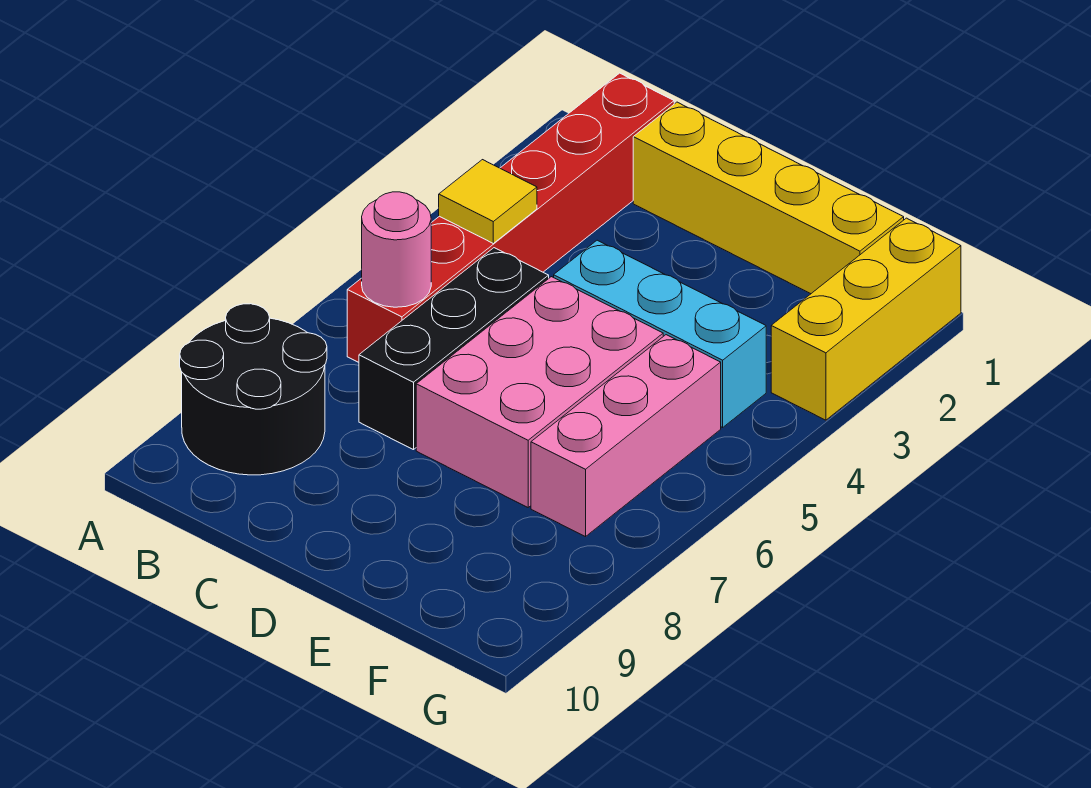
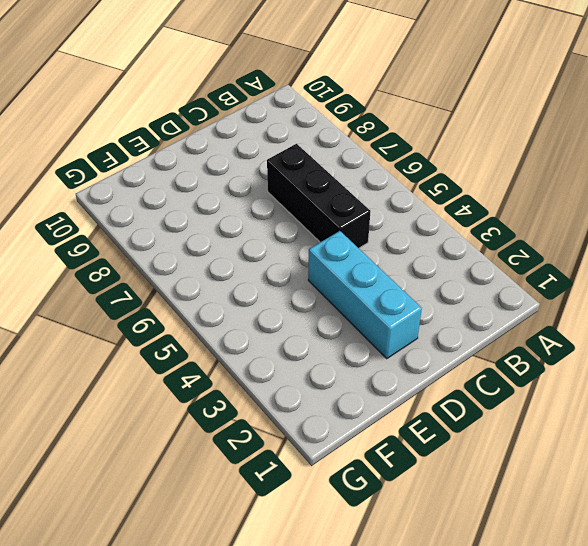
cyan 1x3 brick [308,231,422,358] -> cyan 1x3 brick turned to [554,240,766,427]
none -> black 2x2 round brick [180,304,327,475]
none -> red 1x6 brick [347,73,674,362]

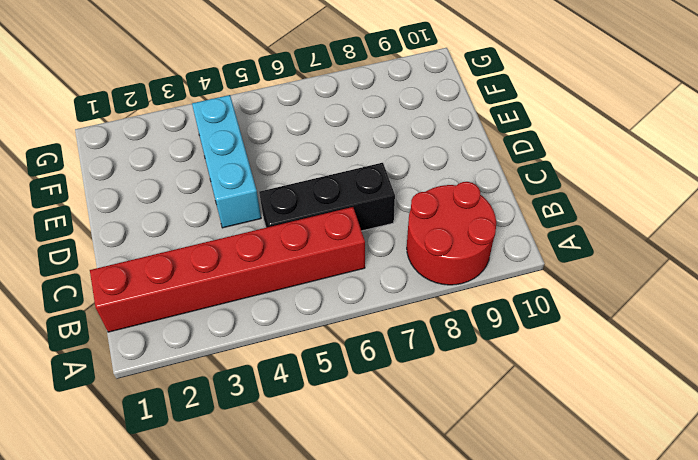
red 2x2 round brick [407,182,496,285] -> black 2x2 round brick [180,304,327,475]
none -> yellow 1x4 brick [633,102,904,294]
none -> pink 2x3 brick [416,277,663,507]

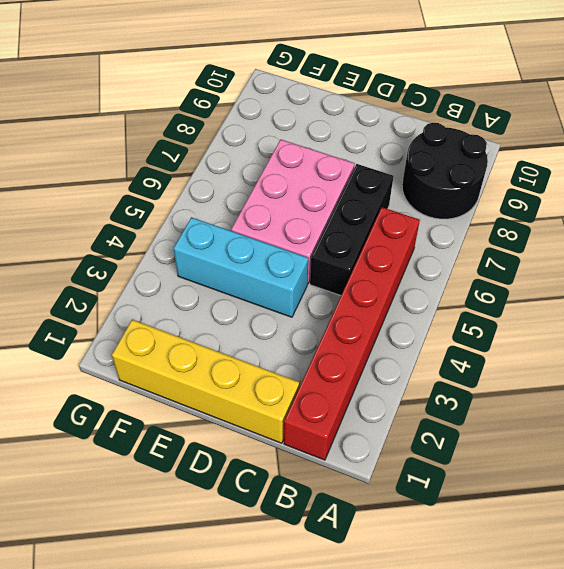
none -> pink 1x3 brick [531,335,721,537]
none -> yellow 1x3 brick [771,218,961,420]

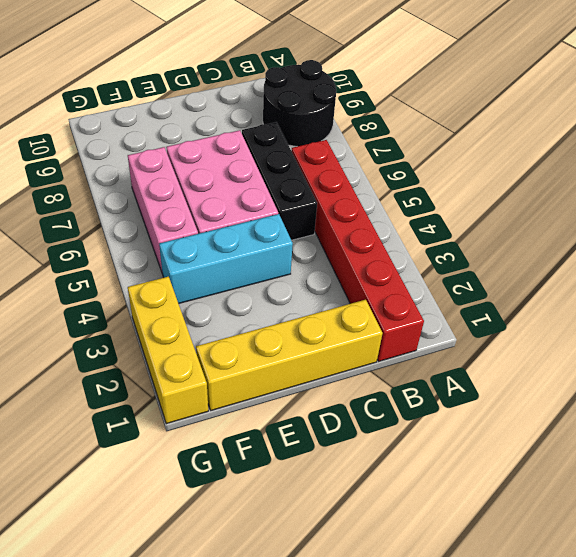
none -> yellow 1x1 tile [439,160,537,243]
none -> pink 1x1 round brick [362,192,431,307]

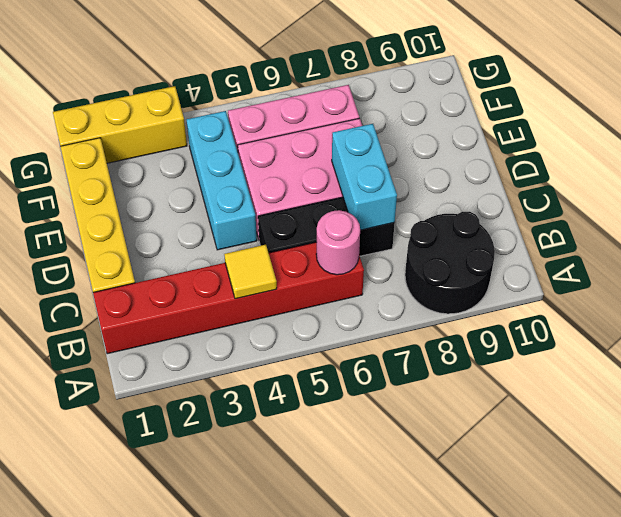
cyan 1x2 brick [332,124,397,230] -> none

